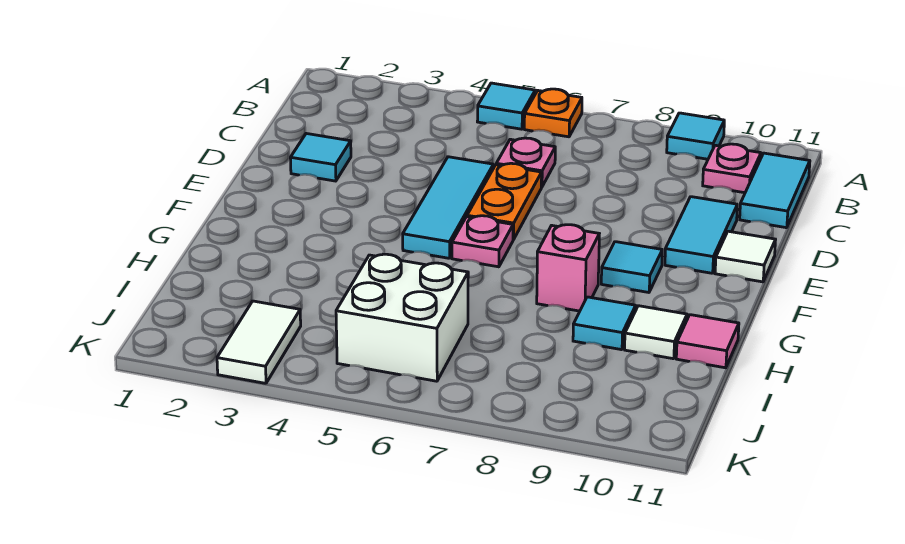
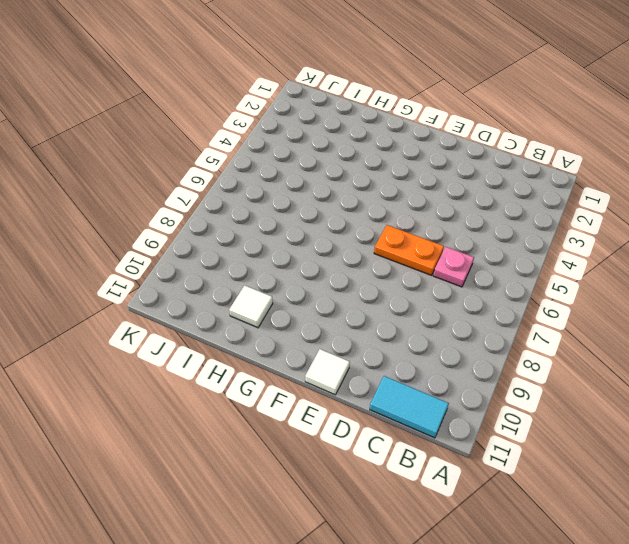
none -> cyan 1x1 tile [477,83,535,129]
none -> orange 1x1 plate [524,89,582,137]
none -> cyan 1x1 tile [667,113,724,159]

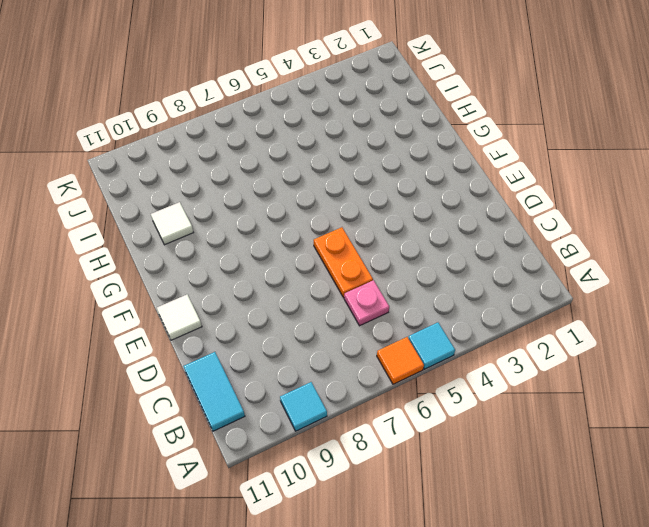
orange 1x1 tile [377,337,424,384] -> orange 1x1 plate [524,89,582,137]
none -> pink 1x1 plate [703,144,761,193]
none -> cyan 1x1 tile [290,134,351,181]
none -> cyan 1x3 tile [403,157,493,258]

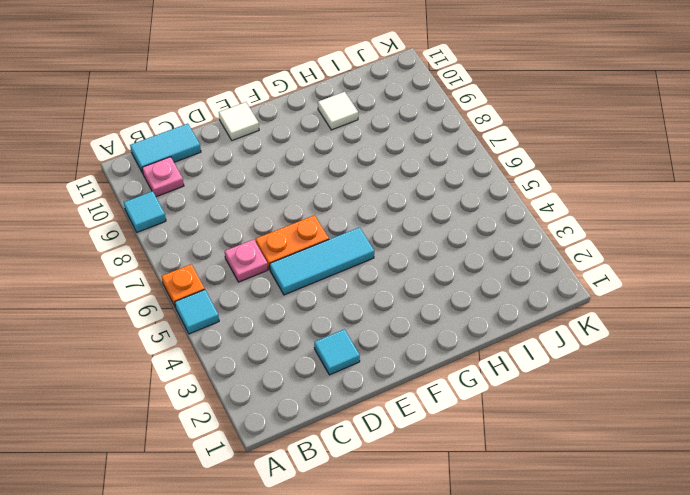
none -> cyan 1x2 tile [665,197,737,273]
none -> pink 1x1 plate [452,216,513,267]
none -> cyan 1x1 tile [601,242,662,292]

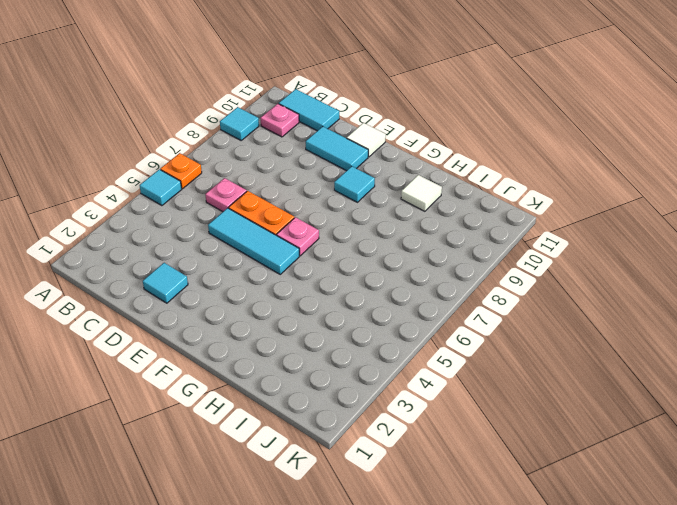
none -> pink 1x1 brick [537,225,599,311]
none -> cyan 1x1 tile [573,297,636,350]
none -> pink 1x1 tile [676,315,739,368]

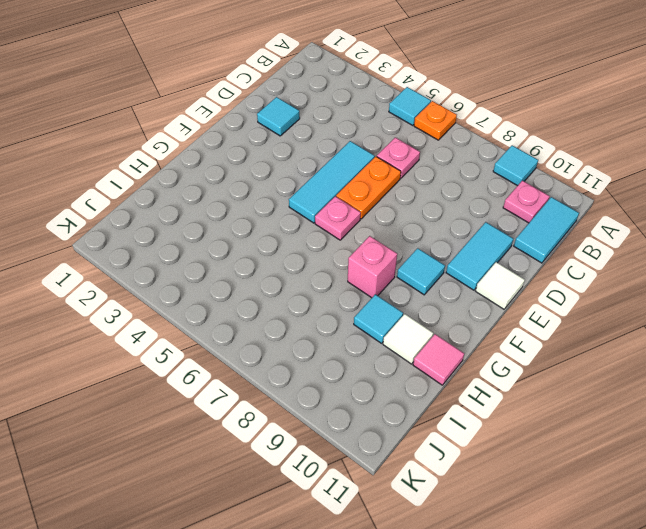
none -> white 2x2 brick [336,254,468,381]
none -> white 1x2 tile [217,301,301,383]

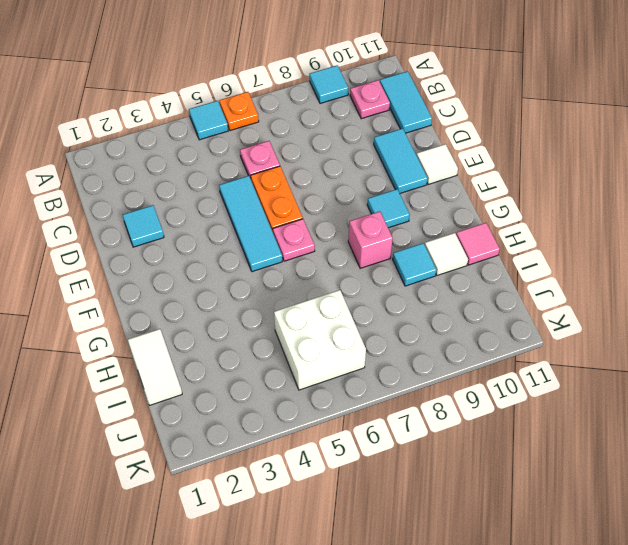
white 1x2 tile [128,329,182,405] -> white 1x2 tile moved to [217,301,301,383]

